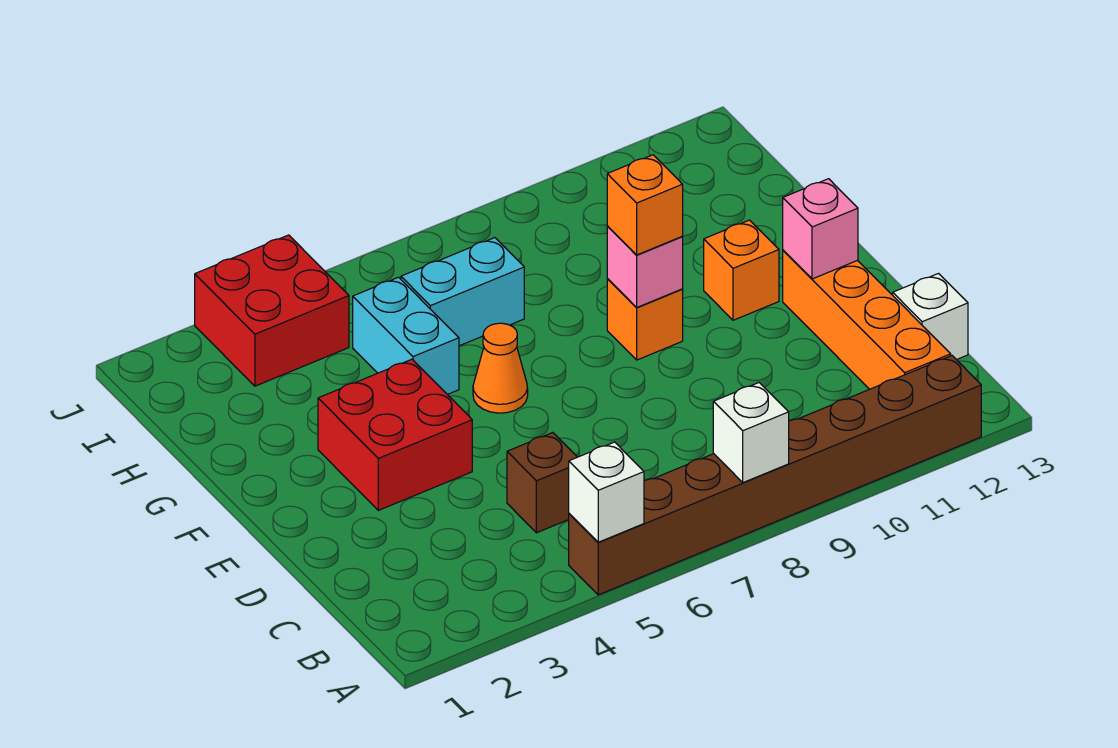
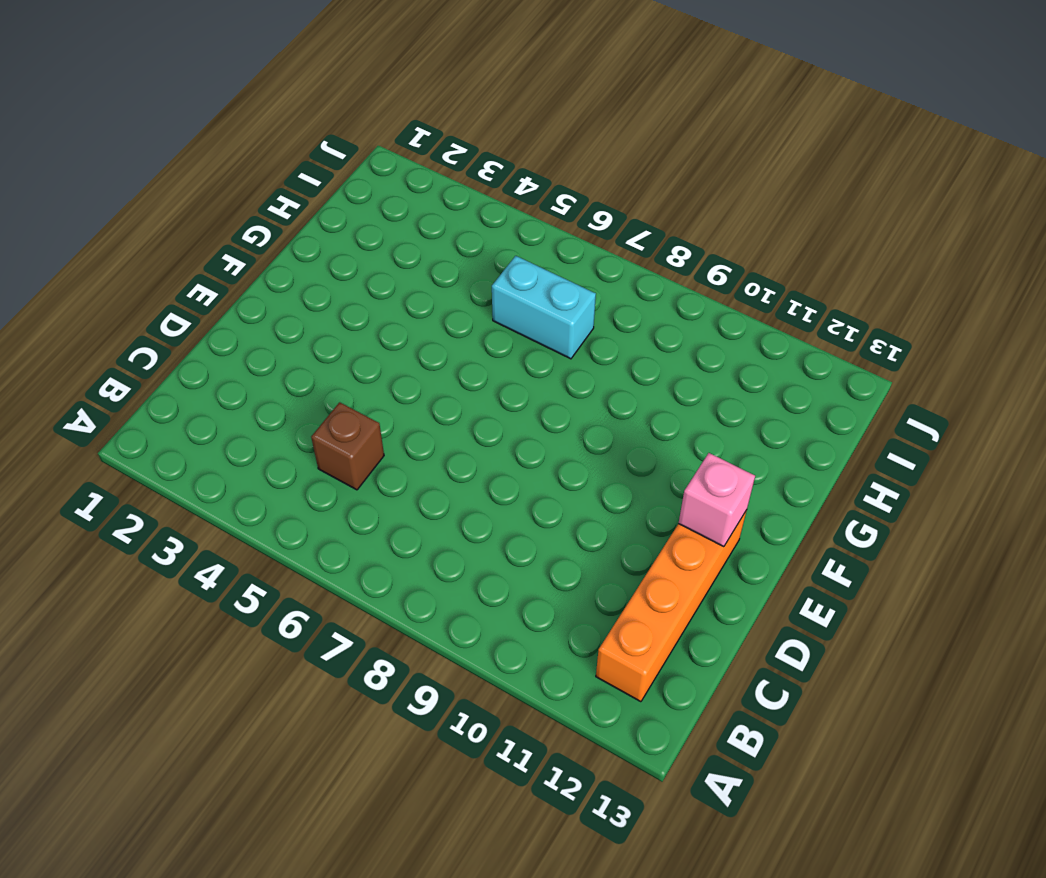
none -> brown 1x8 brick [569,356,981,595]
none -> white 1x1 brick [893,274,968,360]
none -> red 2x2 brick [318,359,472,510]

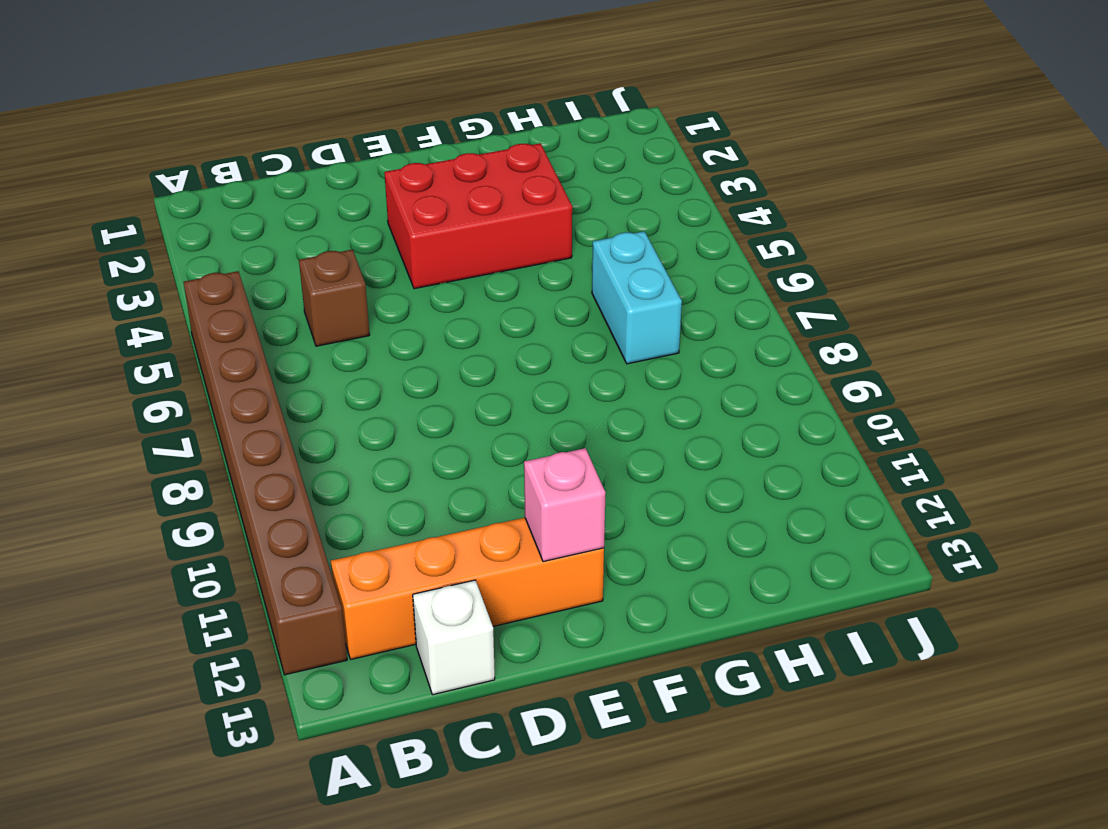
red 2x3 brick [384,143,572,289] -> red 2x2 brick [318,359,472,510]
none -> orange 1x1 cone [473,323,528,413]
none -> orange 1x1 brick [607,279,683,360]
none -> orange 1x1 brick [704,220,779,320]

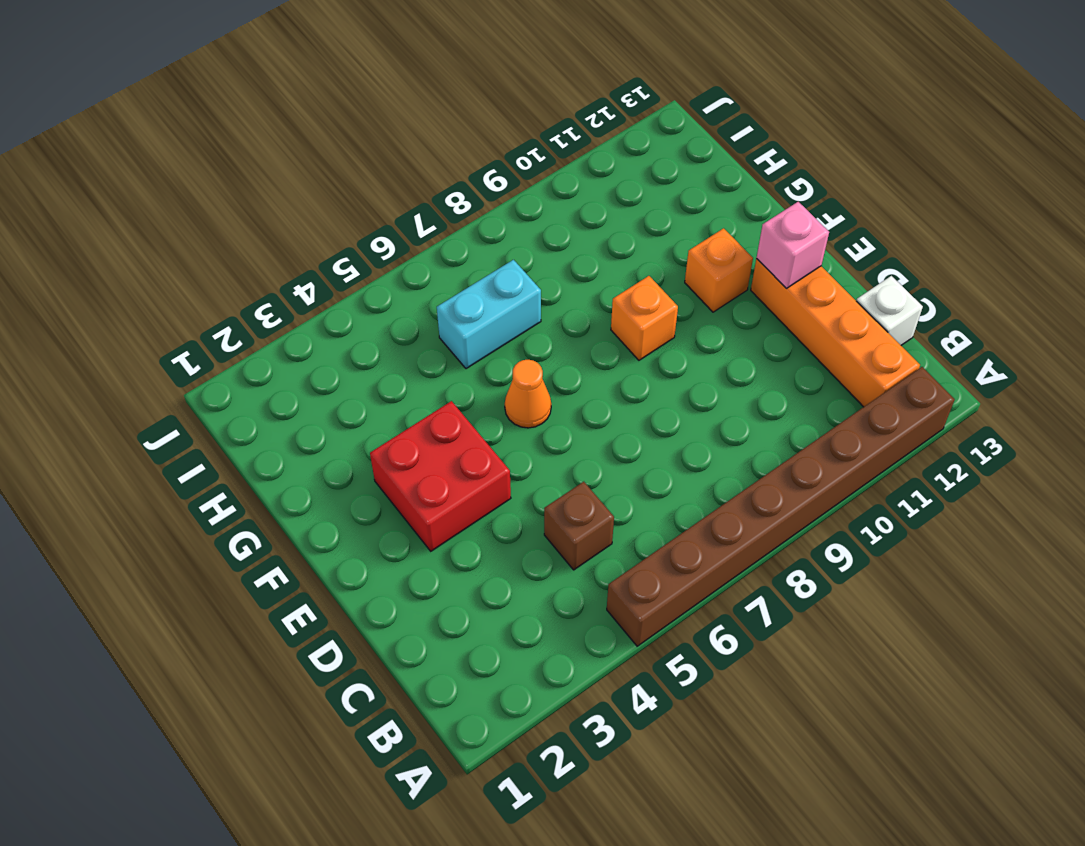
none -> cyan 1x2 brick [353,277,459,394]
none -> red 2x2 brick [195,235,349,386]
none -> white 1x1 brick [569,442,644,542]

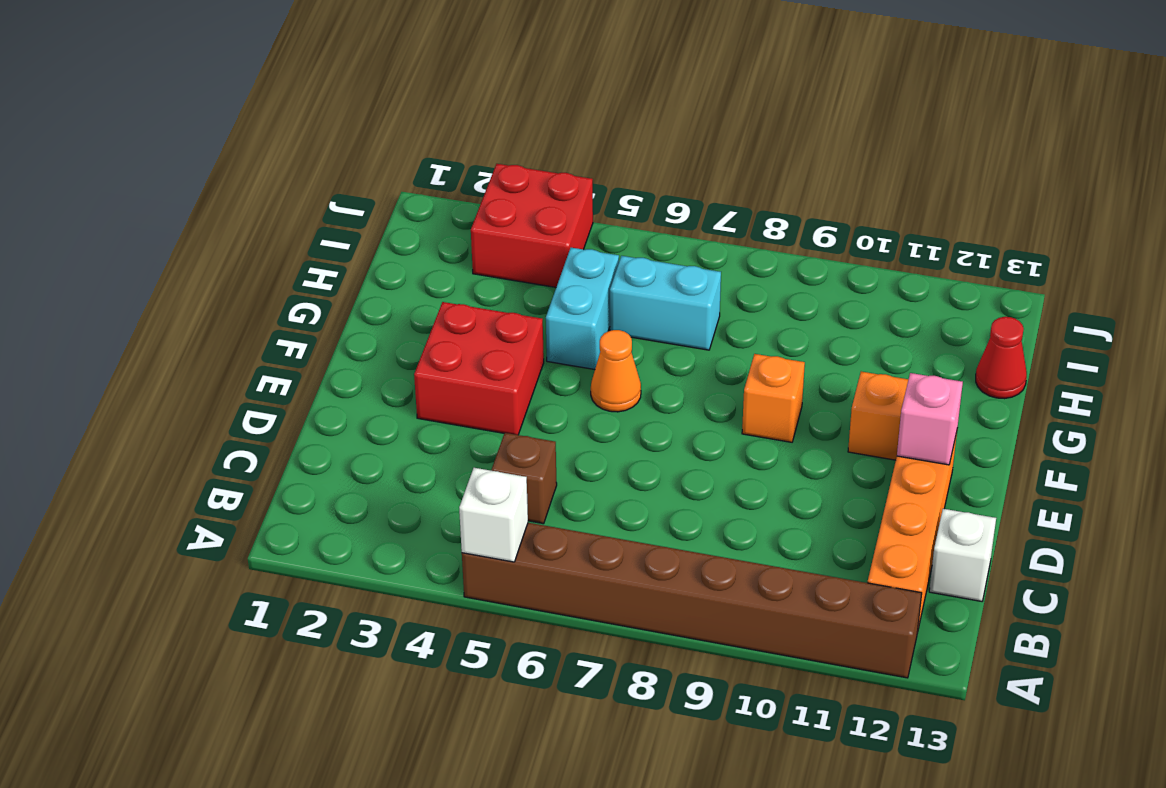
red 1x1 cone [976,317,1027,399] -> none
none -> white 1x1 brick [713,383,789,483]
none -> pink 1x1 brick [607,226,683,308]
none -> orange 1x1 brick [607,155,683,255]

